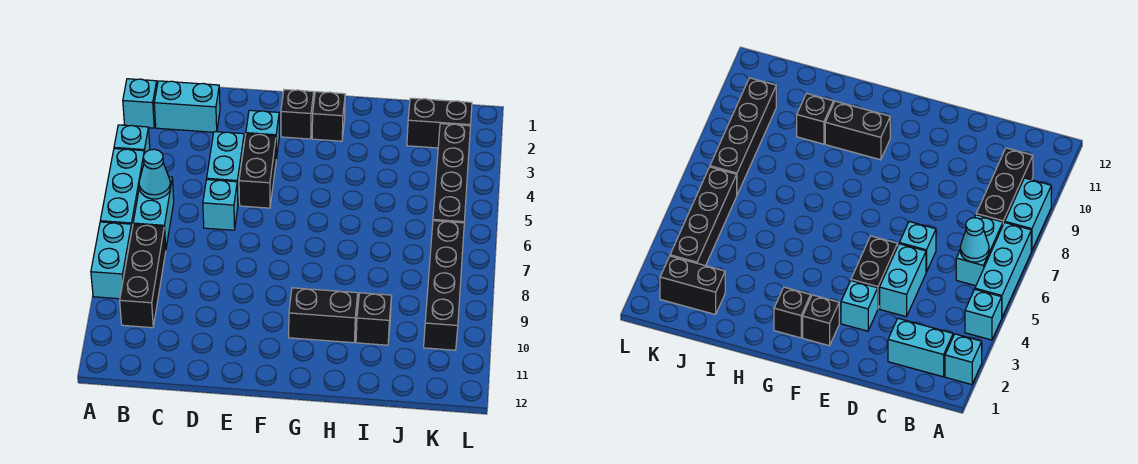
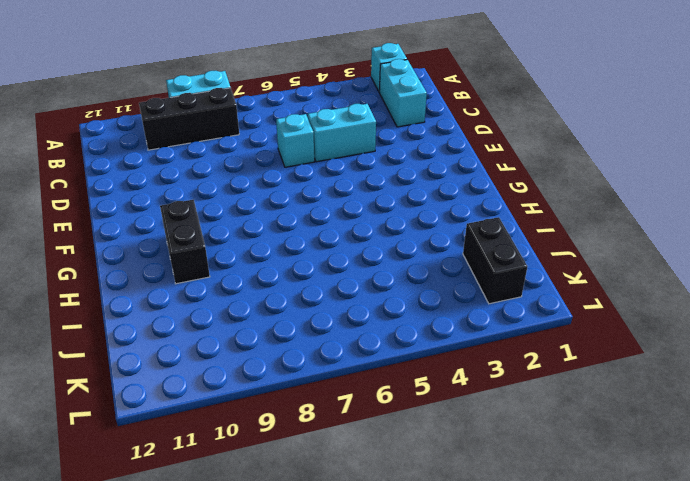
none -> cyan 1x1 brick [114,125,150,153]
none -> cyan 1x3 brick [100,149,145,227]
none -> cyan 1x2 brick [133,177,174,248]

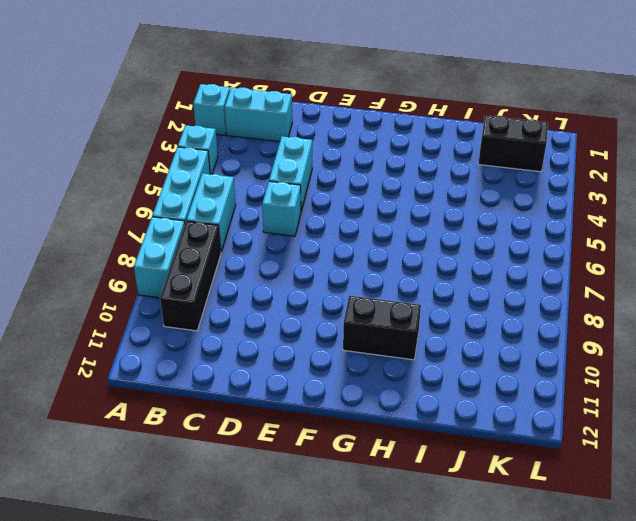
none -> cyan 1x1 brick [246,110,279,159]
none -> black 1x2 brick [239,134,276,208]
none -> black 1x1 brick [281,90,314,139]

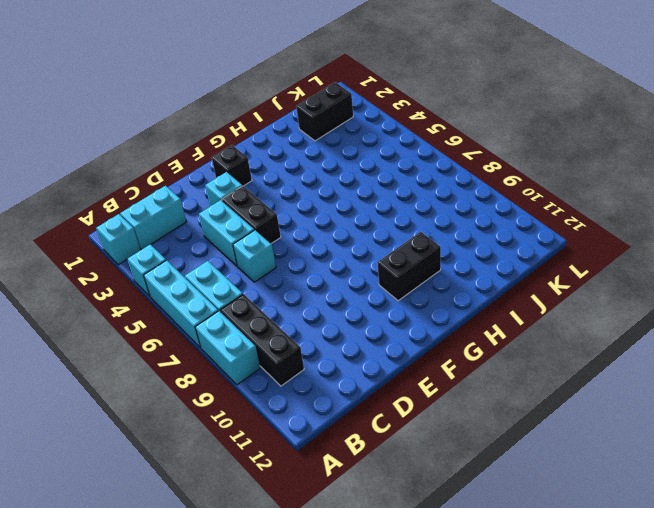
none -> black 1x1 brick [312,92,345,141]
none -> black 1x1 brick [356,293,392,345]
none -> black 1x4 brick [433,124,471,223]

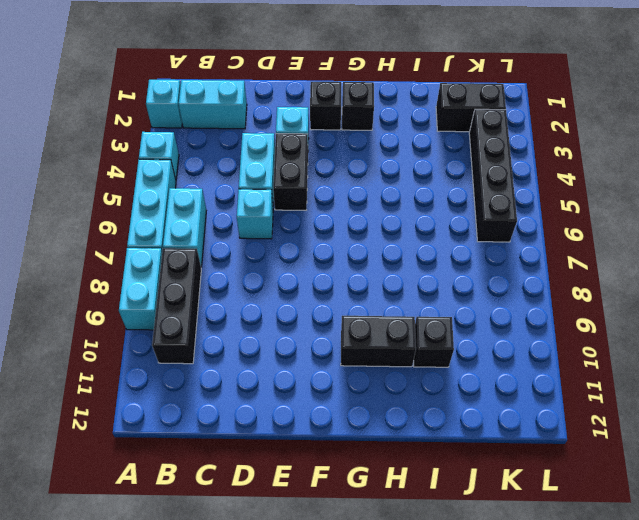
none -> black 1x4 brick [424,221,464,350]
none -> cyan 1x1 cone [139,149,170,199]

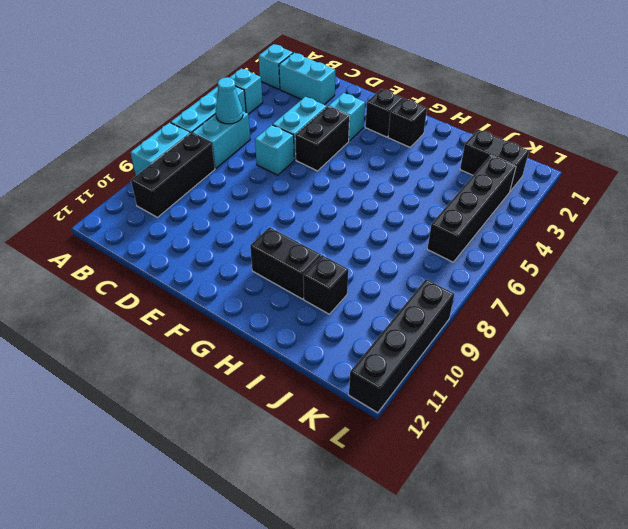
black 1x4 brick [349,279,454,413] -> black 1x4 brick moved to [424,221,464,350]

